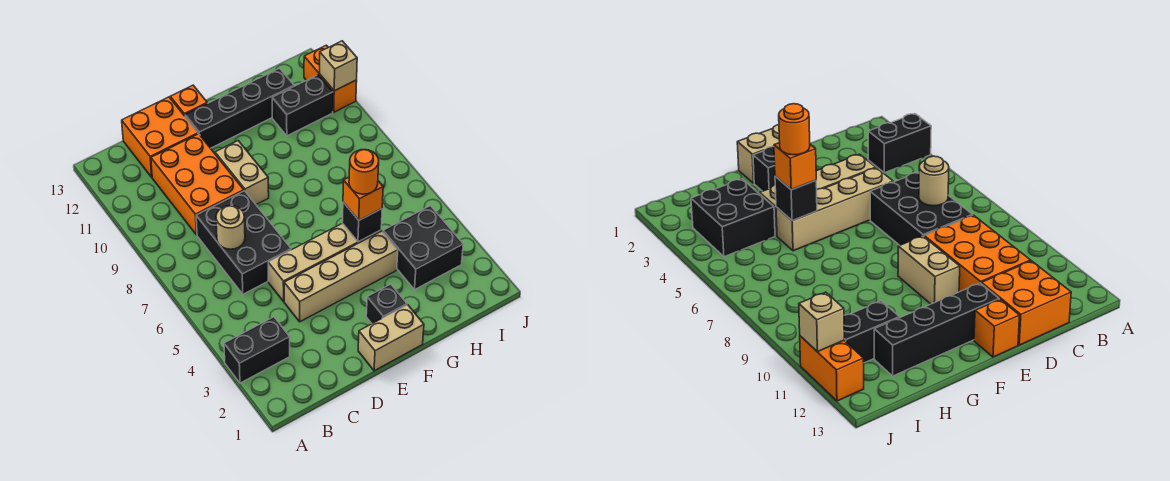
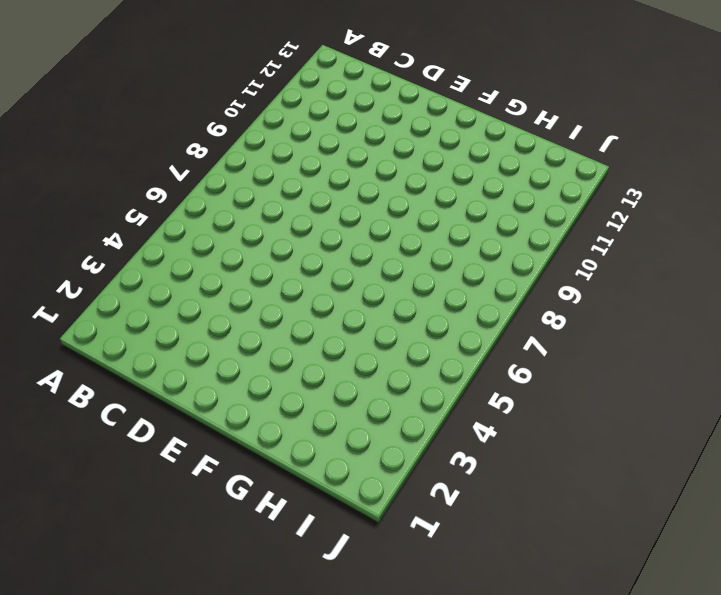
none -> black 1x2 brick [224,317,290,383]
none -> black 2x3 brick [196,191,291,294]
none -> orange 2x3 brick [151,134,244,235]

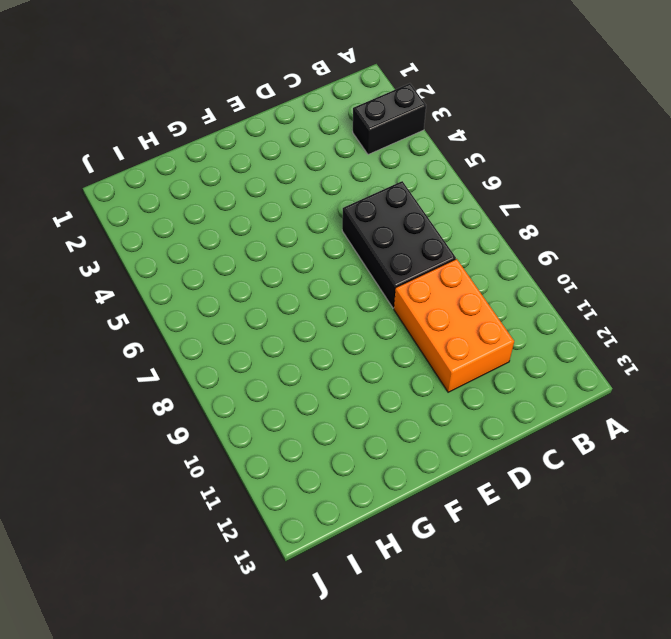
none -> orange 2x2 brick [122,97,198,177]
none -> tan 1x4 brick [284,231,398,322]
none -> tan 1x4 brick [268,223,381,301]

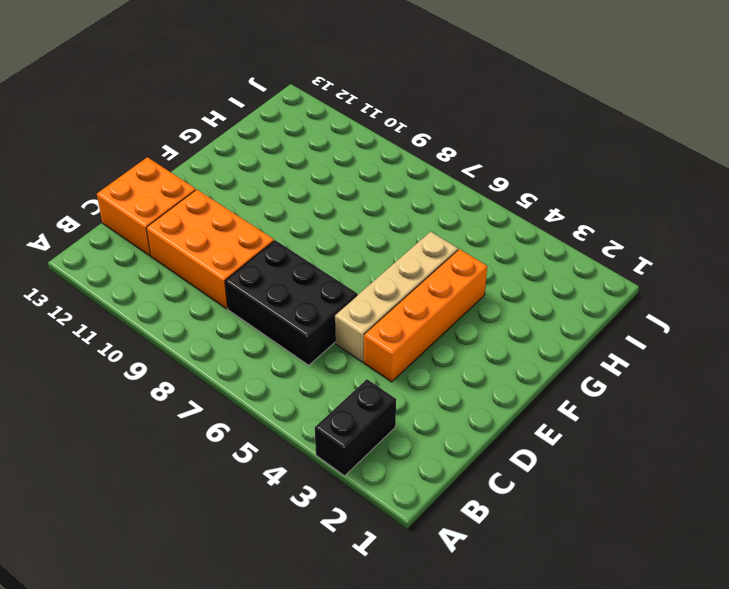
orange 1x4 brick [364,249,487,382] -> tan 1x4 brick [284,231,398,322]
none -> tan 1x2 brick [358,305,424,371]
none -> tan 1x2 brick [215,141,269,204]
none -> black 1x4 brick [185,68,294,148]

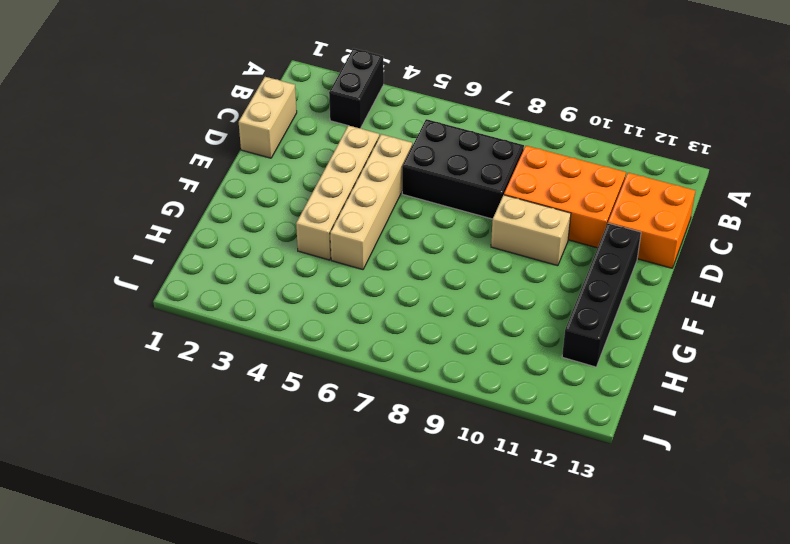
tan 1x2 brick [239,77,297,158] -> tan 1x2 brick moved to [358,305,424,371]
none -> orange 1x1 brick [170,85,207,116]
none -> black 1x1 brick [366,284,407,324]
none -> black 2x2 brick [383,206,463,290]

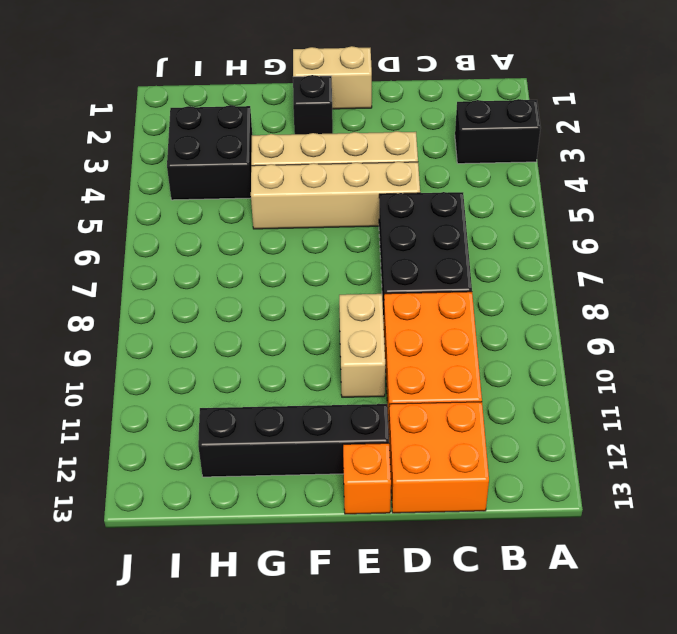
none -> black 1x2 brick [272,75,333,136]
none -> orange 1x2 brick [304,45,357,112]
none -> tan 1x1 round brick [216,206,245,249]

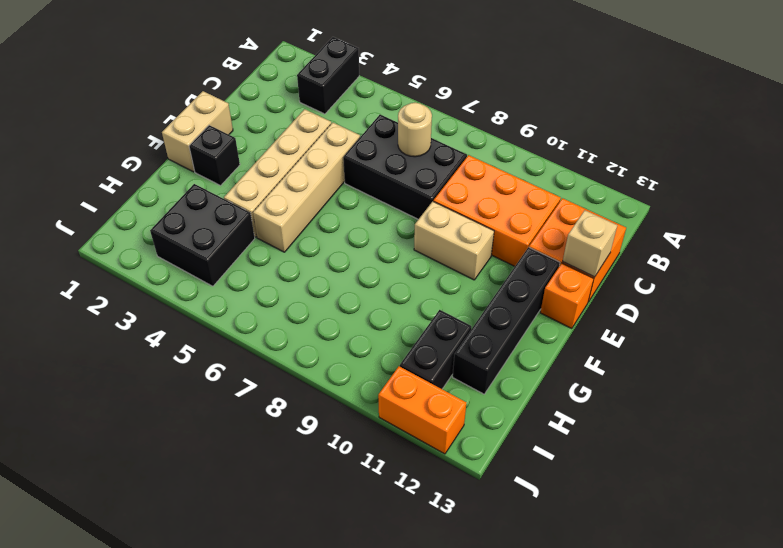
tan 1x1 brick [563,210,617,277] -> tan 1x1 brick moved to [320,41,357,91]
none -> black 1x1 brick [342,202,382,242]
none -> orange 1x1 brick [343,177,383,220]
none -> orange 1x1 round brick [349,150,379,194]

